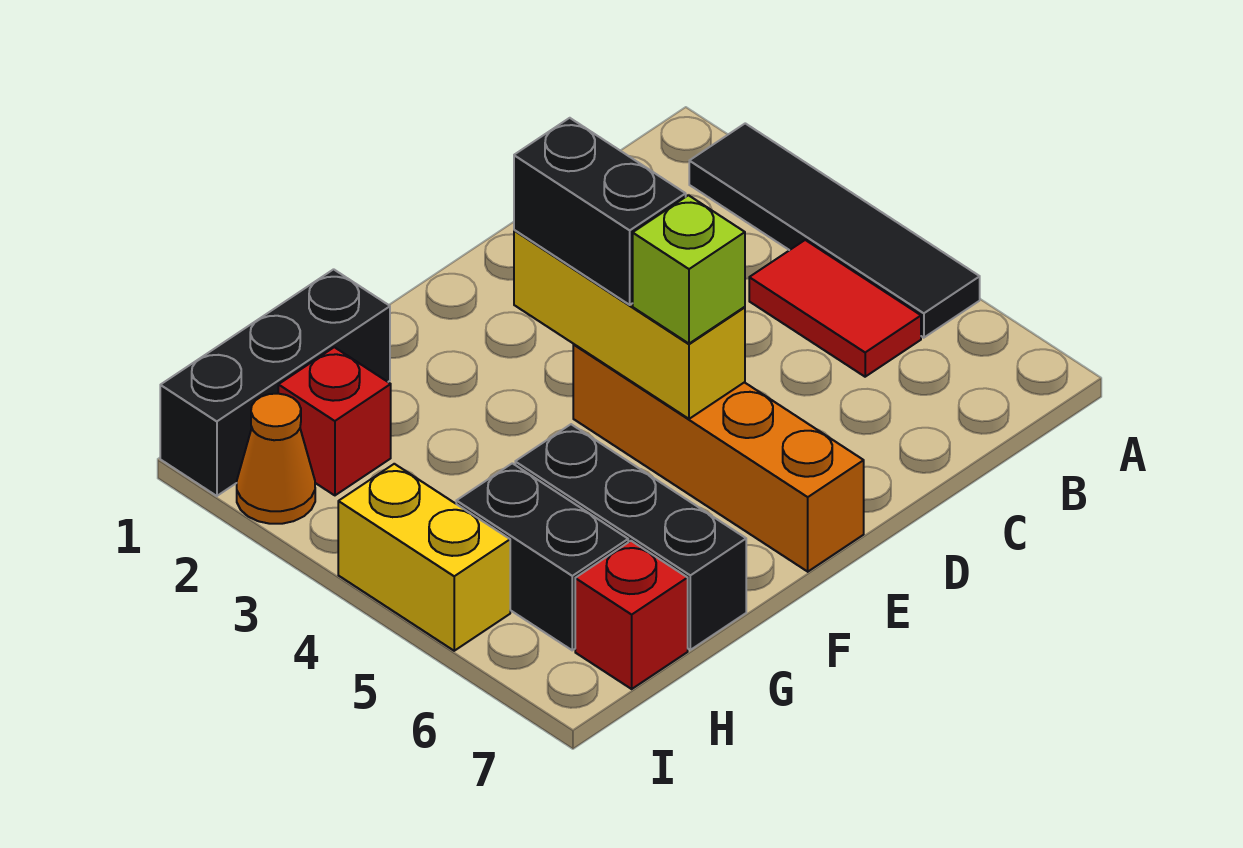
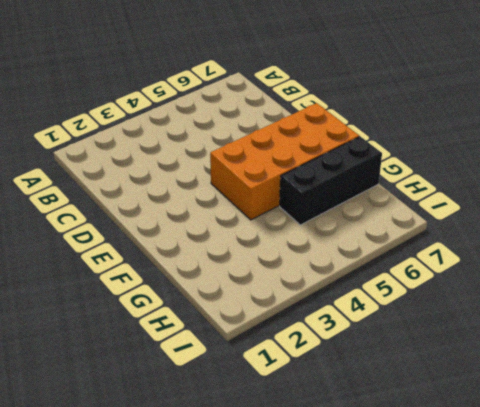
orange 2x4 brick [210,103,359,220] -> orange 1x4 brick [573,344,864,572]
none -> black 1x4 tile [689,123,980,338]
none -> red 1x2 tile [749,240,921,377]
none -> black 1x3 brick [160,269,390,496]

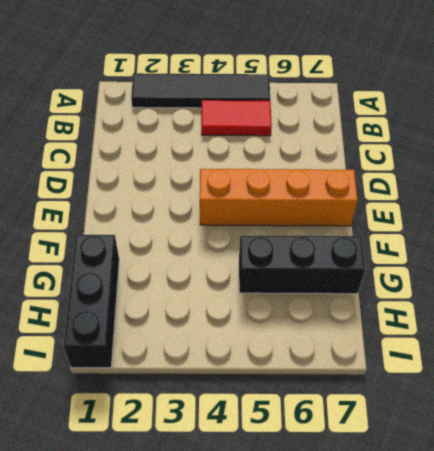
none -> red 1x1 brick [278,347,391,495]
none -> black 1x2 brick [456,463,628,650]
none -> red 1x1 brick [575,541,688,689]

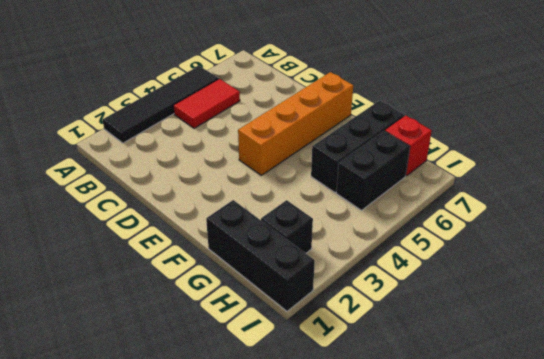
black 1x1 brick [261,200,313,253] -> red 1x1 brick [278,347,391,495]
none -> orange 1x1 cone [237,394,315,524]
none -> yellow 1x2 brick [338,464,510,651]
none -> yellow 1x3 brick [514,230,745,419]

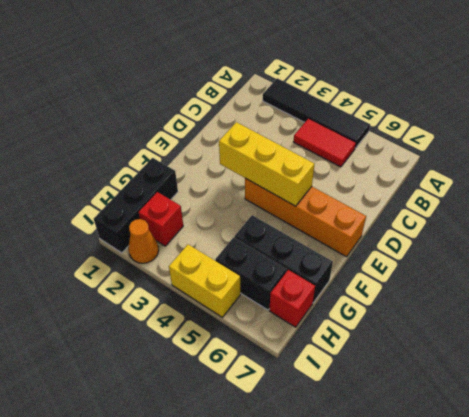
none -> black 1x2 brick [514,118,686,305]
none -> lime 1x1 brick [633,195,745,344]

